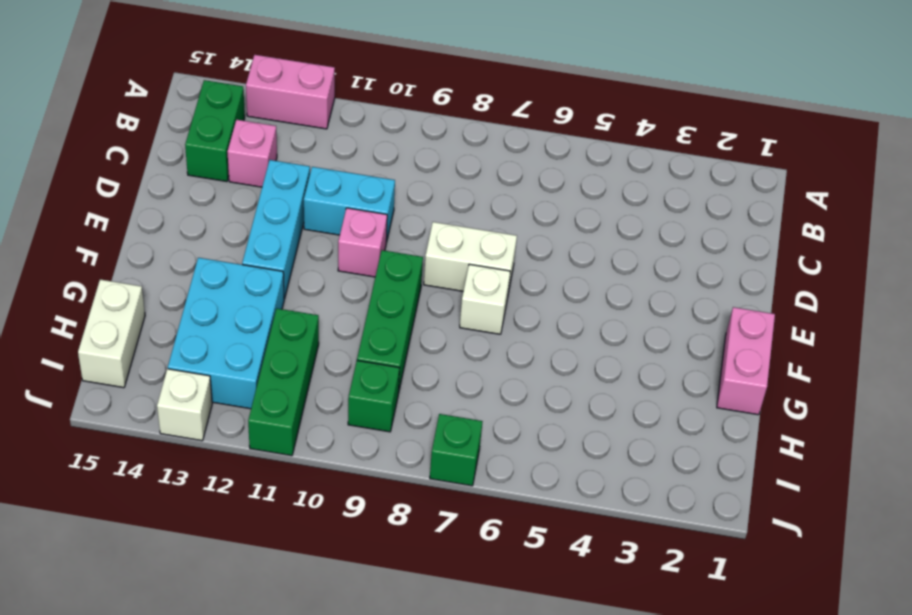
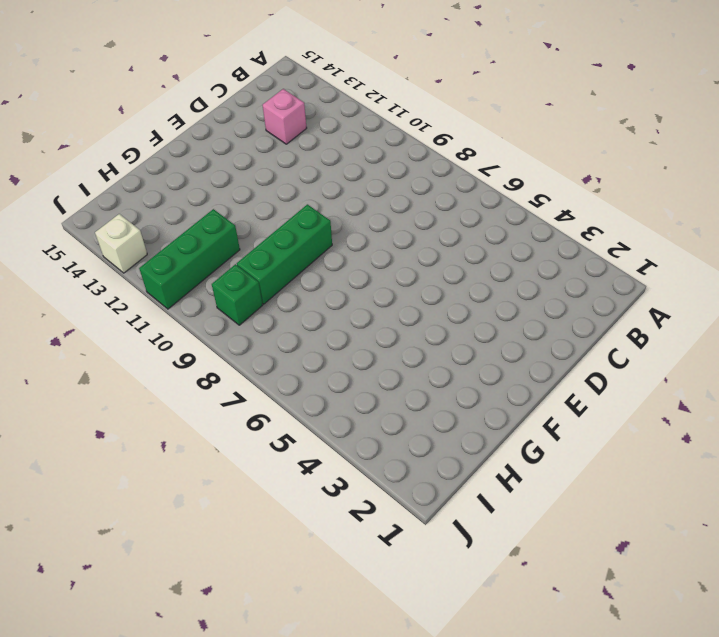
none -> pink 1x2 brick [246,55,335,129]
none -> green 1x2 brick [185,80,245,182]
none -> cyan 1x2 brick [304,167,395,242]

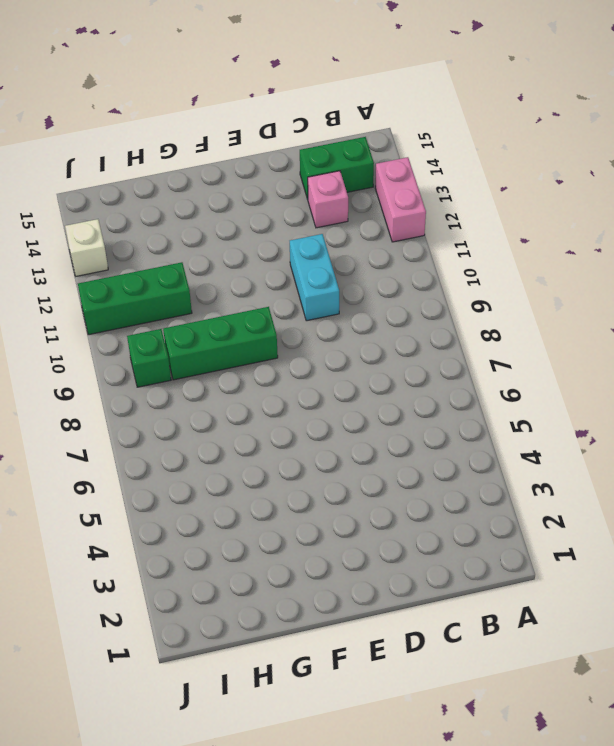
none -> cyan 1x3 brick [242,160,310,299]
none -> white 1x2 brick [424,222,517,293]
none -> pink 1x1 brick [338,208,387,277]

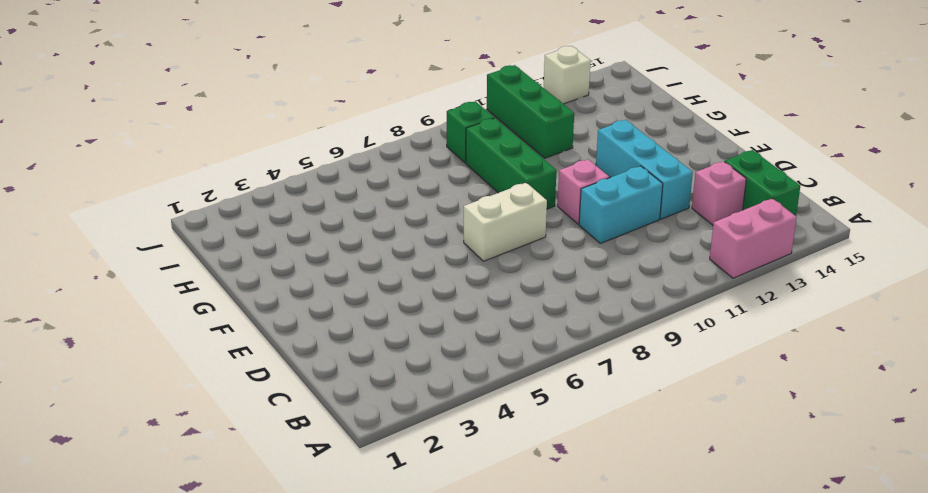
none -> pink 1x2 brick [717,307,775,415]
none -> white 1x1 brick [460,264,510,334]
none -> cyan 2x3 brick [168,258,284,409]

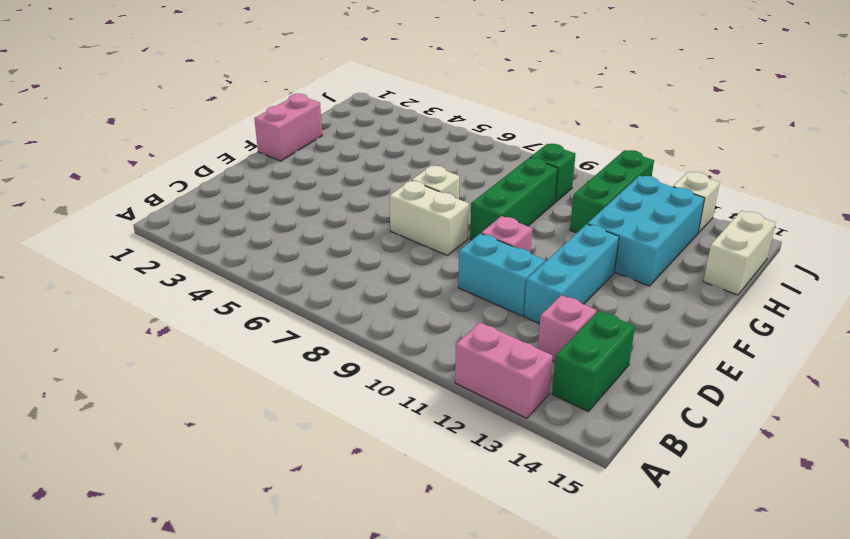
none -> green 1x1 brick [430,414,483,486]

